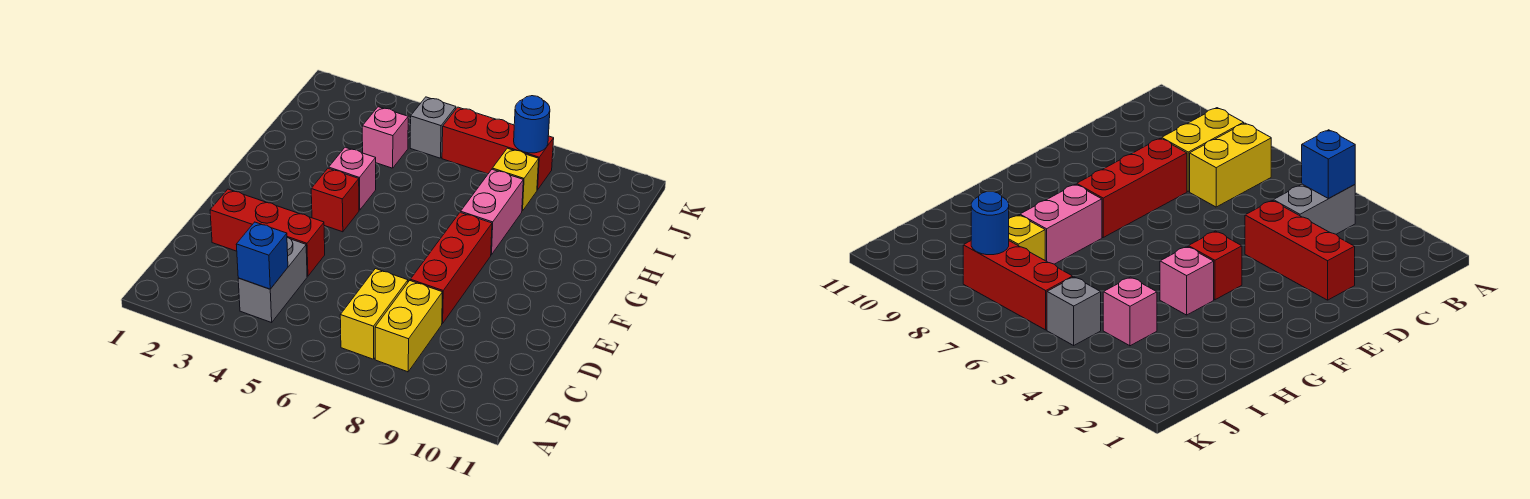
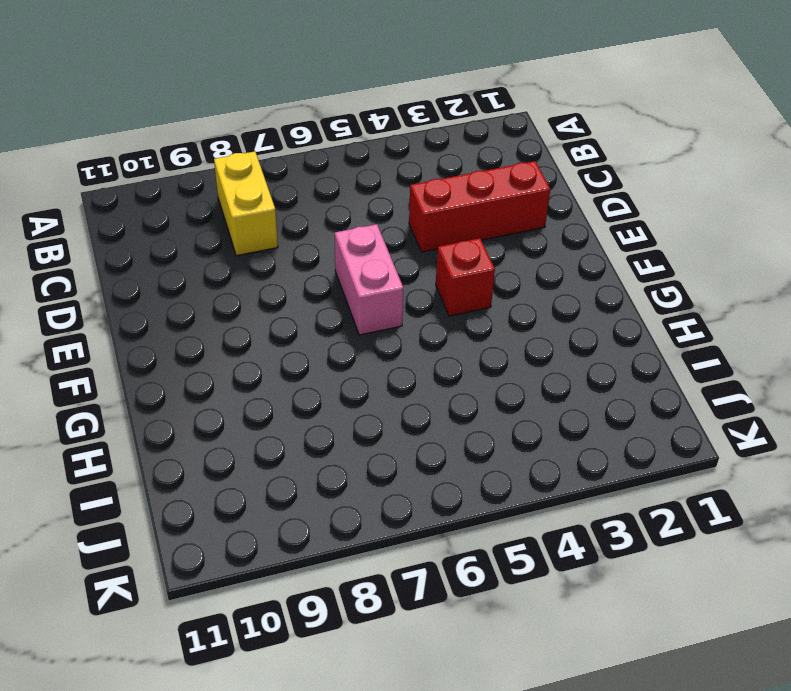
pink 1x2 brick [335,224,403,335] -> pink 1x2 brick moved to [461,169,523,255]
none -> grey 1x2 brick [238,237,307,323]
none -> yellow 1x2 brick [340,269,408,359]
none -> red 1x3 brick [410,212,492,324]

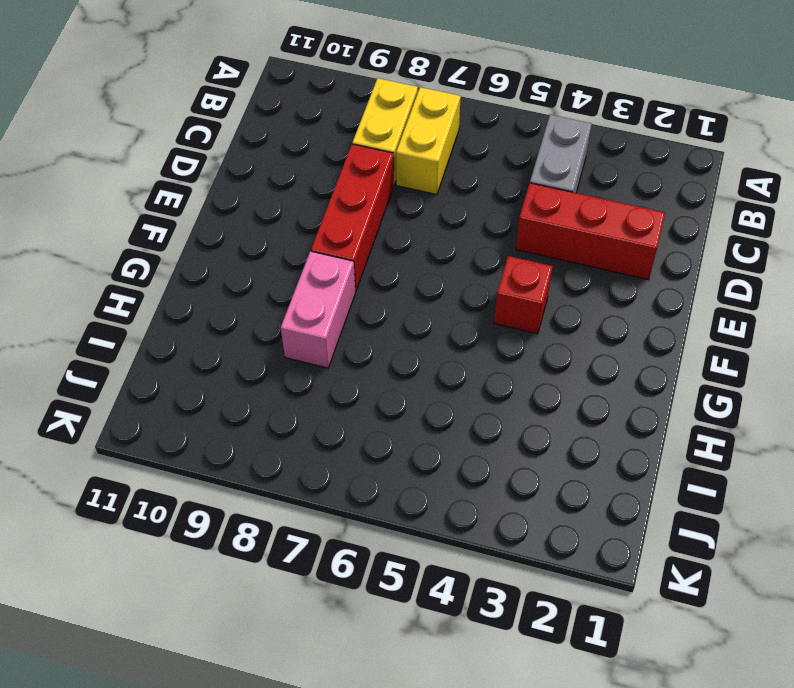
none -> pink 1x1 brick [329,147,376,210]
none -> pink 1x1 brick [362,107,408,168]
none -> yellow 1x1 brick [492,148,539,211]

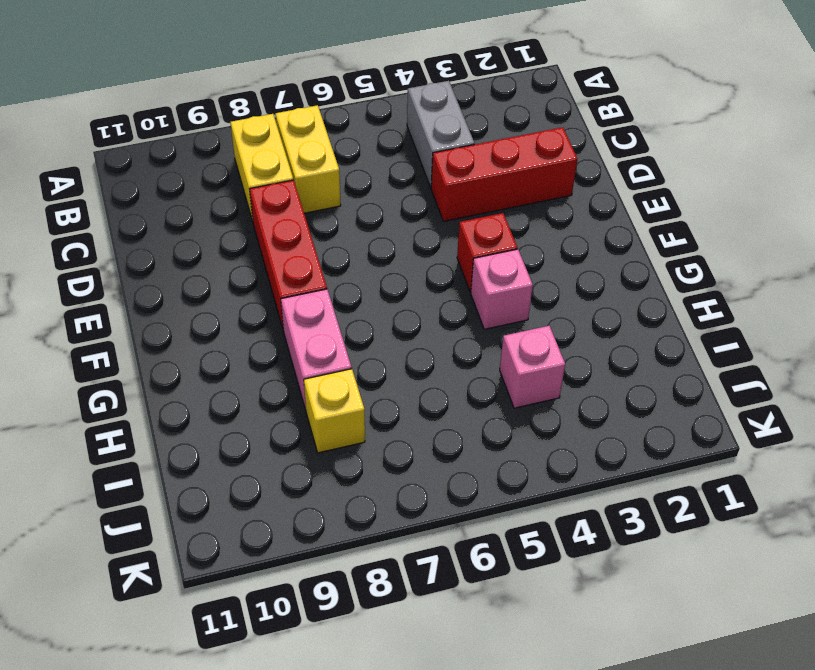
none -> grey 1x1 brick [410,97,456,158]
none -> red 1x3 brick [442,107,554,190]
none -> blue 1x1 brick [236,222,288,289]

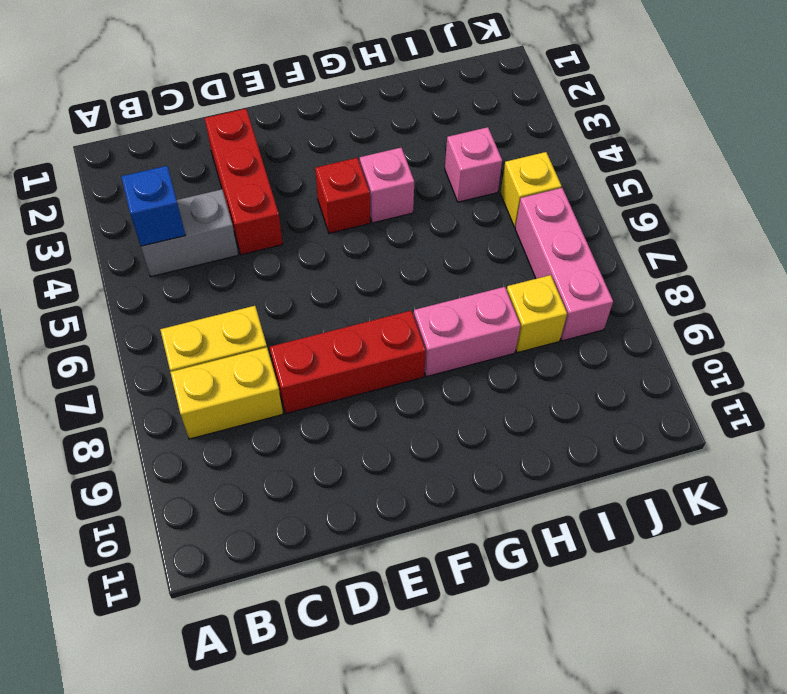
yellow 1x1 brick [500,152,562,227] -> grey 1x1 brick [410,97,456,158]
pink 1x3 brick [515,188,613,341] -> red 1x3 brick [442,107,554,190]
none -> blue 1x1 round brick [514,96,550,153]

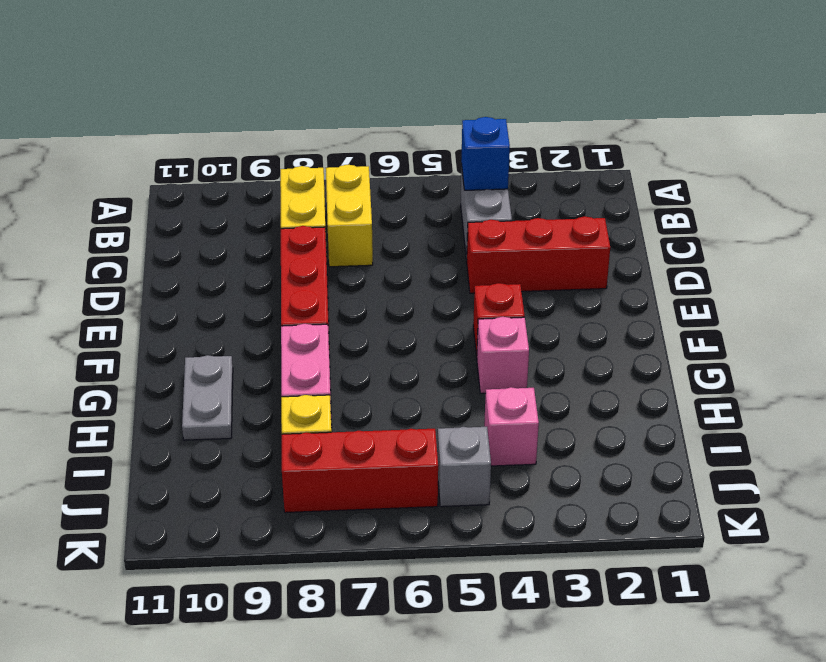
grey 1x2 plate [182,355,233,440] -> none
none -> blue 1x1 round brick [514,96,550,153]

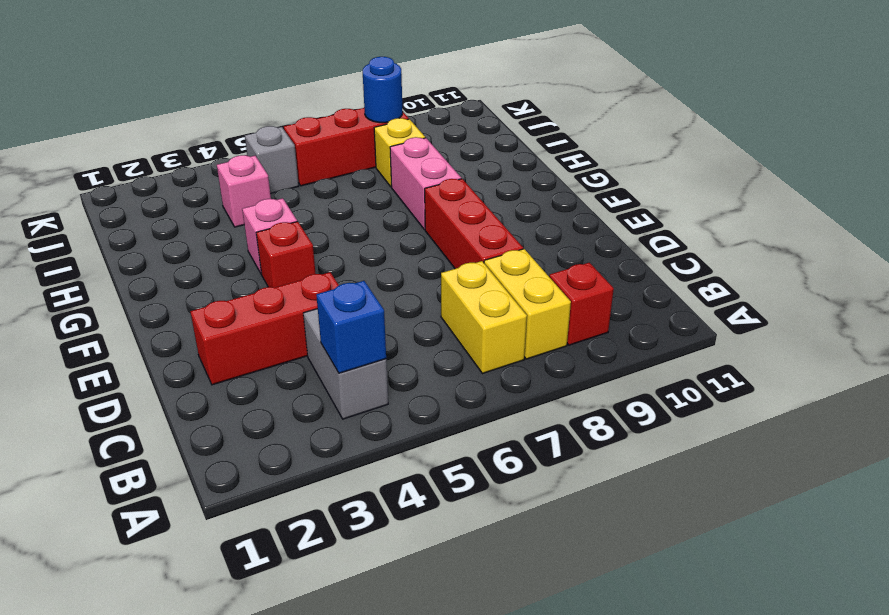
red 1x1 brick [549,263,614,345] -> none

